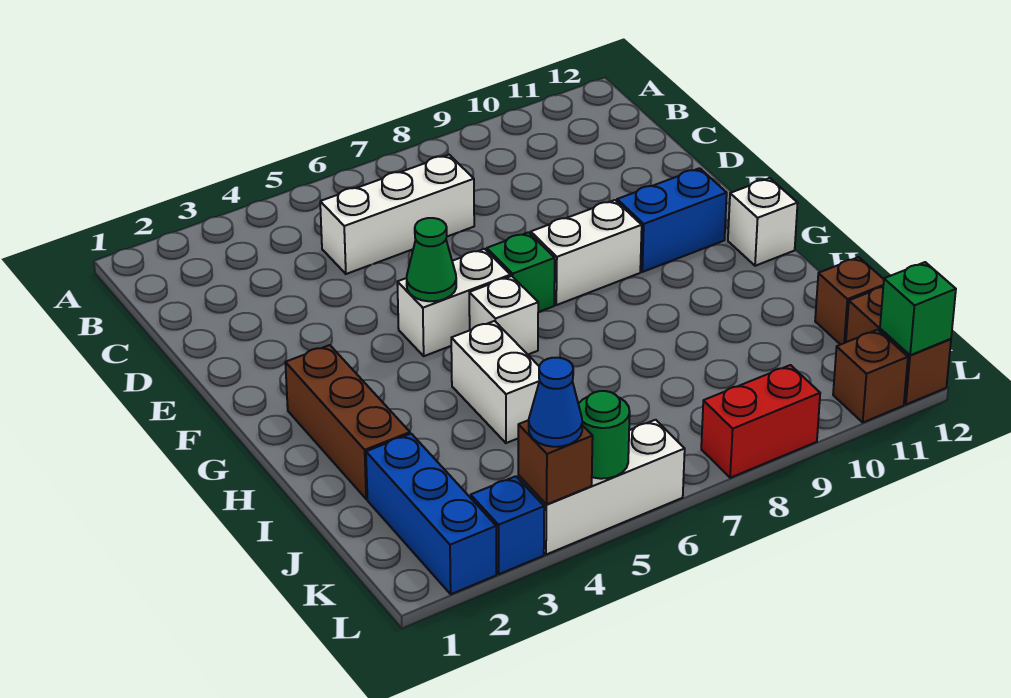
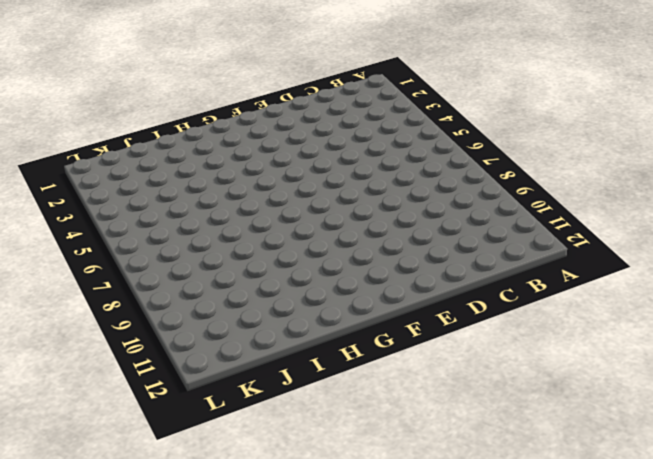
none -> white 1x3 brick [320,155,474,274]
none -> white 1x2 brick [397,249,511,356]
none -> green 1x1 brick [487,232,555,312]

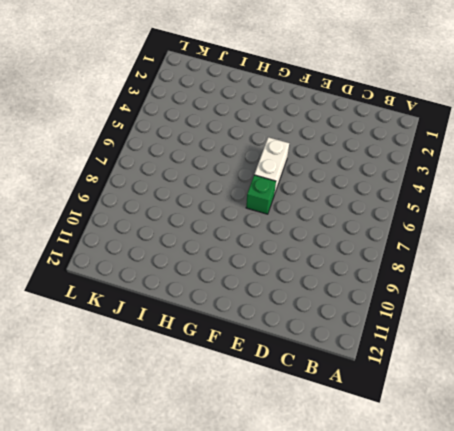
none -> white 1x3 brick [320,155,474,274]
none -> white 1x2 brick [531,200,642,305]
none -> blue 1x2 brick [617,168,727,272]

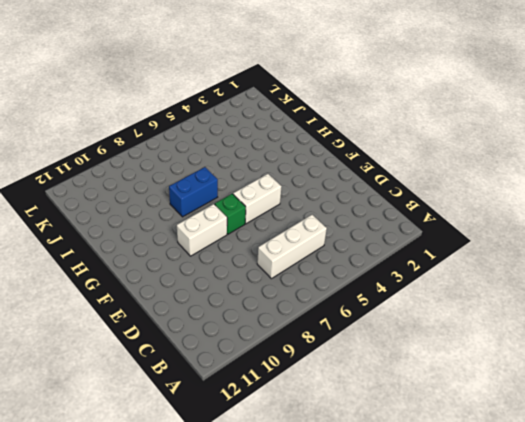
blue 1x2 brick [169,167,218,217] -> blue 1x2 brick moved to [617,168,727,272]
none -> brown 1x3 brick [285,345,410,499]
none -> white 1x1 brick [469,276,538,354]
none -> white 1x1 brick [728,178,798,266]

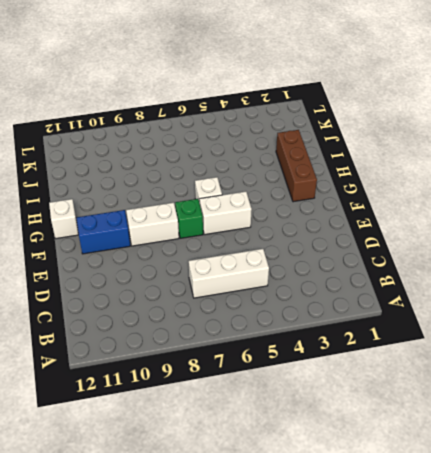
none -> white 1x2 brick [451,321,540,443]
none -> blue 1x3 brick [366,434,496,594]
none -> brown 1x1 brick [815,257,884,345]

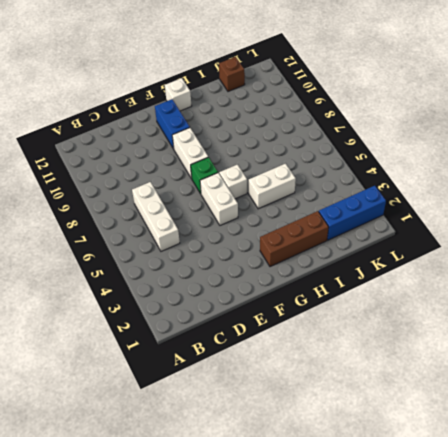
none -> brown 1x2 brick [846,287,951,404]
none -> blue 1x1 brick [471,476,544,574]
none -> white 1x3 brick [518,420,685,555]

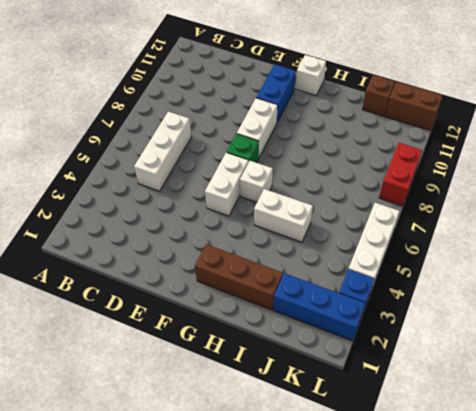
none -> brown 1x1 brick [833,330,908,422]
none -> green 1x1 cone [407,218,456,301]
none -> brown 1x1 brick [518,420,593,504]

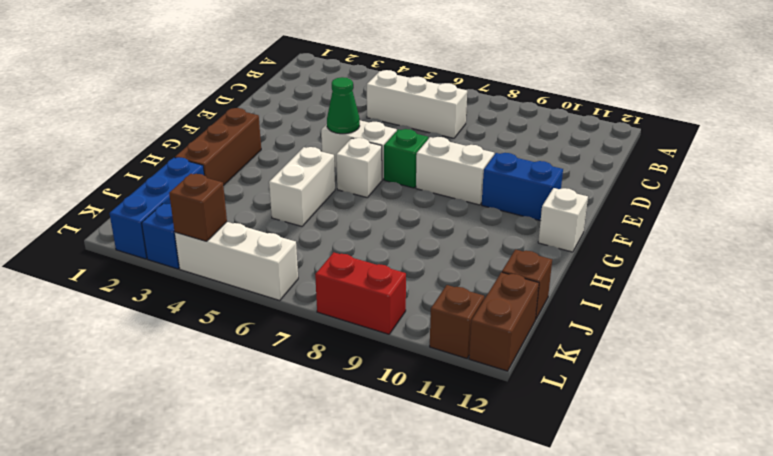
none -> green 1x1 round brick [578,391,630,479]
none -> green 1x1 brick [880,262,956,355]
none -> blue 1x1 cone [529,358,582,447]

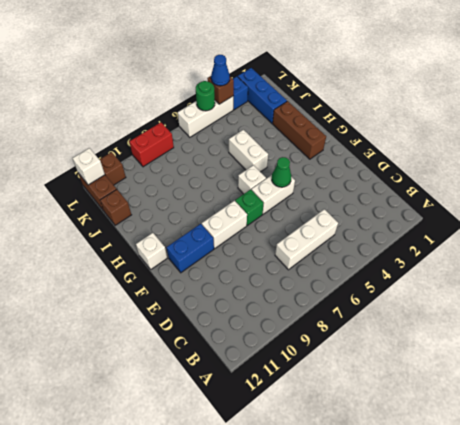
white 1x1 brick [72,148,105,185] -> green 1x1 brick [880,262,956,355]

